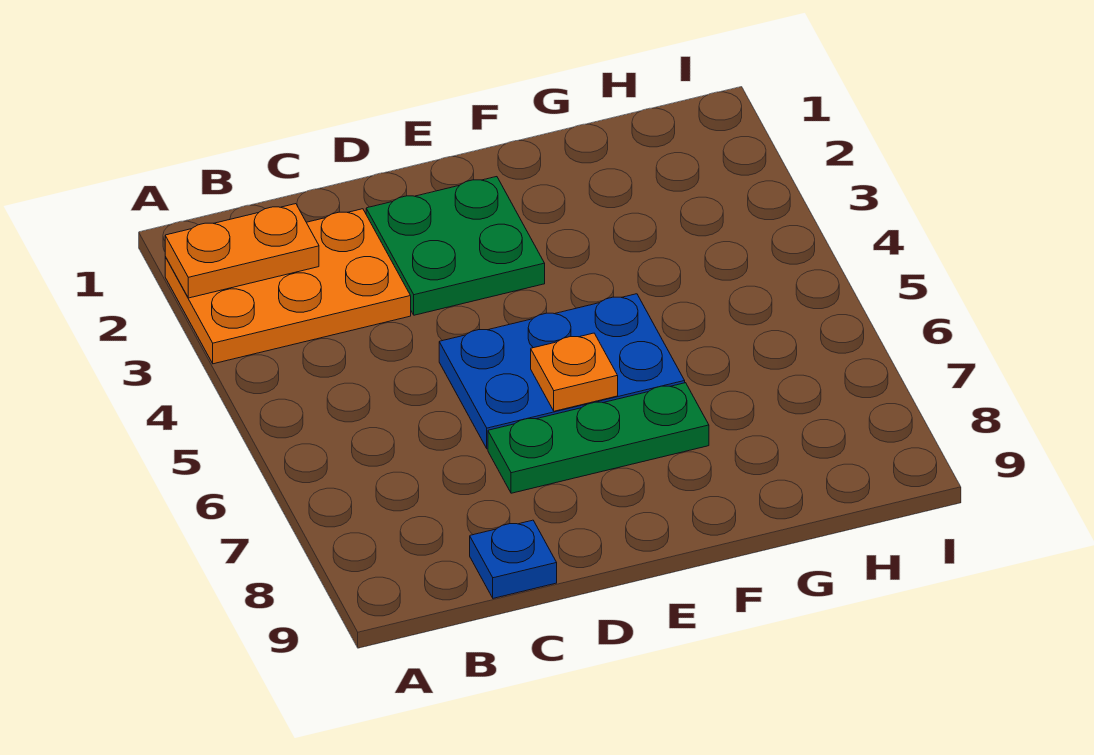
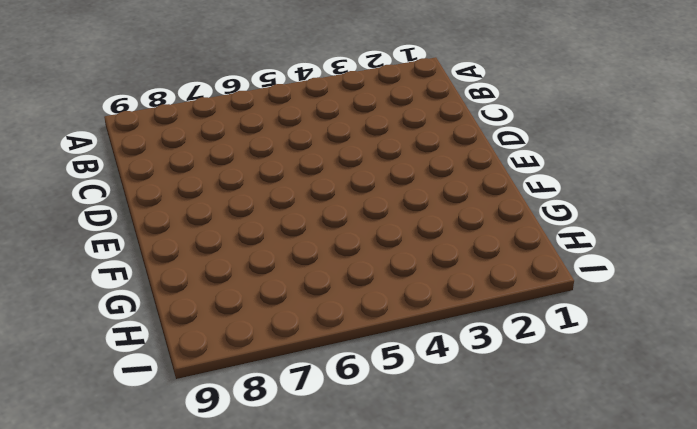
none -> orange 2x3 plate [165,209,411,364]
none -> blue 1x1 plate [470,520,557,598]

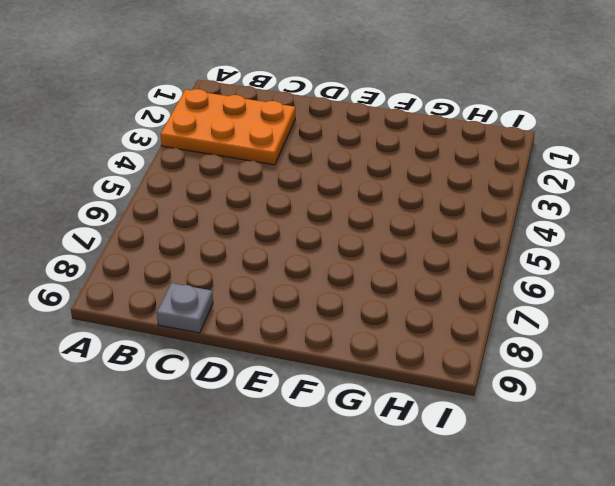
grey 1x1 plate [157,283,213,333] -> blue 1x1 plate [470,520,557,598]
none -> green 2x2 plate [366,177,545,315]
none -> blue 2x3 plate [439,294,685,449]

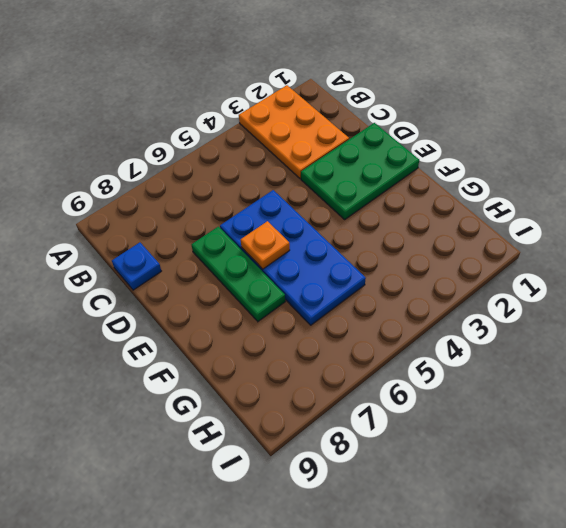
green 2x3 plate [301,123,419,219] -> green 2x2 plate [366,177,545,315]
blue 2x4 plate [220,190,366,325] -> blue 2x3 plate [439,294,685,449]
none -> orange 1x2 plate [165,204,319,298]

